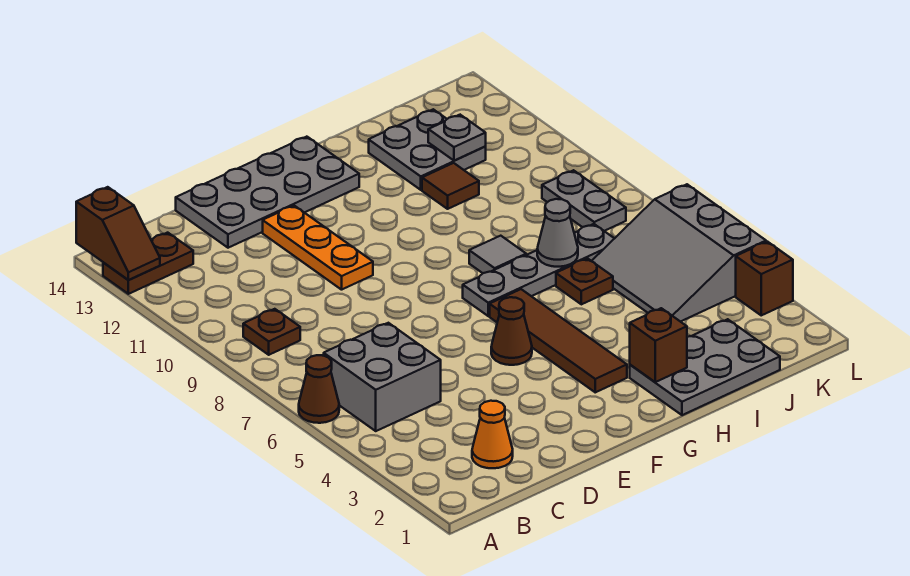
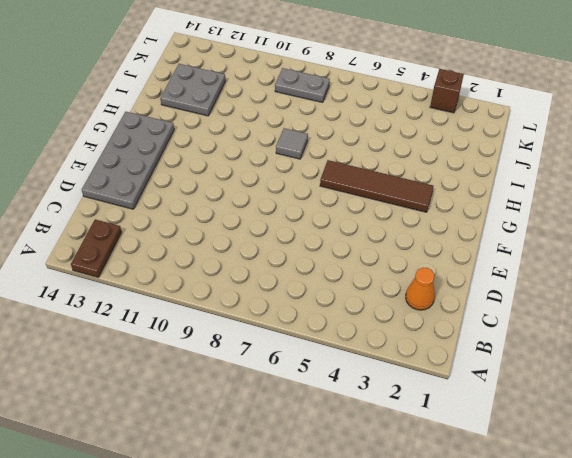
none -> brown 1x1 cone [299,355,339,423]
none -> grey 2x2 brick [324,323,441,431]
none -> brown 1x1 plate [243,309,300,355]

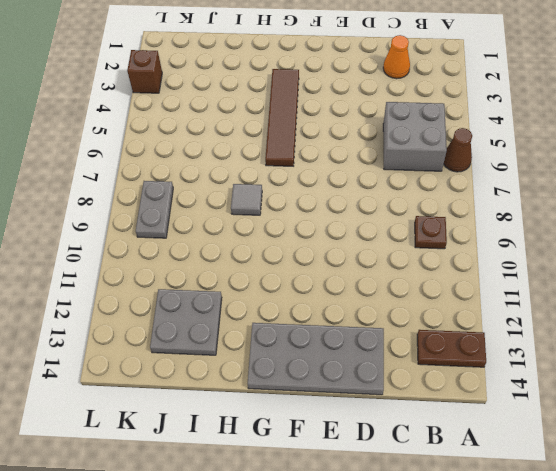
none -> orange 1x3 plate [263,206,373,290]
none -> brown 1x1 cone [491,297,532,365]
none -> grey 1x4 plate [463,224,615,316]

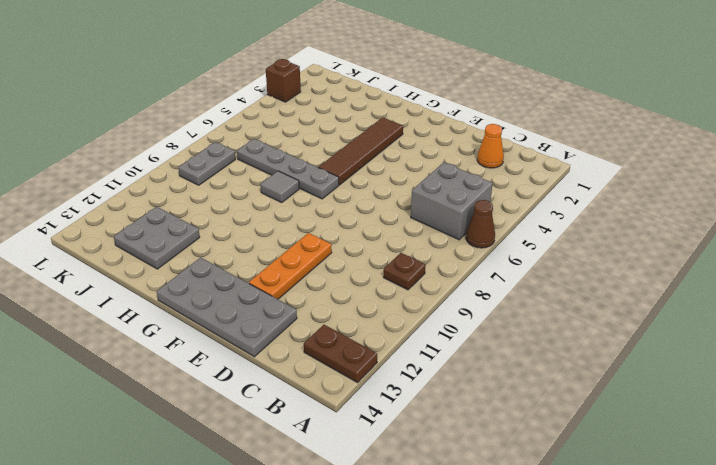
none -> brown 1x1 cone [491,297,532,365]
none -> grey 2x3 plate [630,319,780,415]
none -> brown 1x1 plate [556,258,613,304]

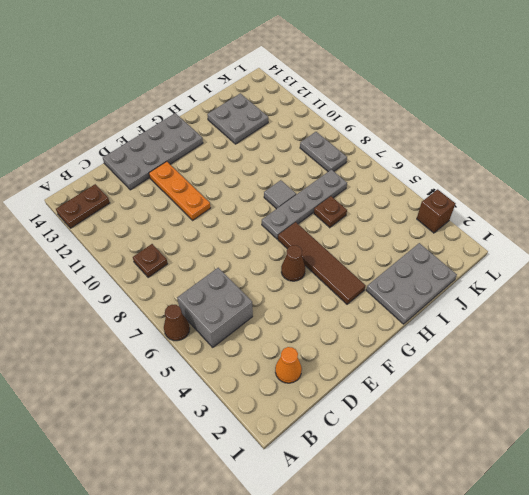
none -> brown 1x1 tile [422,163,479,209]
none -> grey 3x3 slope [592,184,766,322]
none -> brown 1x2 slope [76,187,160,280]

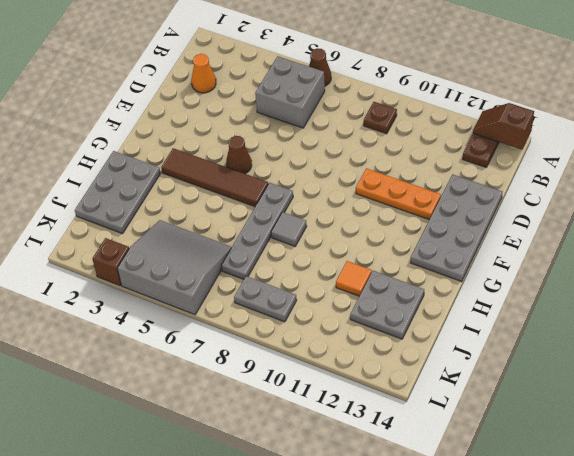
orange 1x1 tile [336,261,372,296] -> brown 1x1 tile [422,163,479,209]
none -> brown 1x1 plate [556,258,613,304]
none -> brown 1x1 brick [630,308,687,382]
none -> grey 1x1 cone [537,199,578,267]

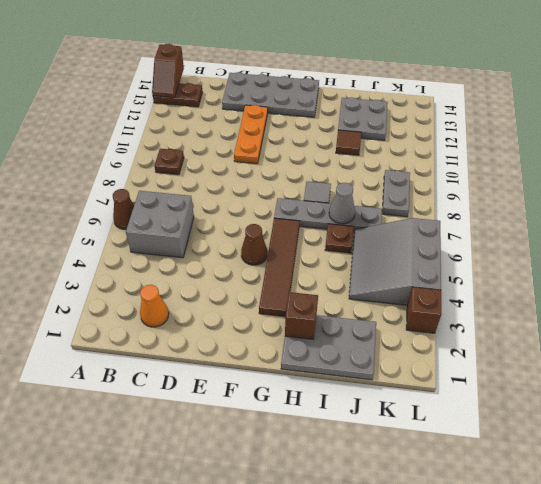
none -> grey 1x1 plate [428,115,486,161]

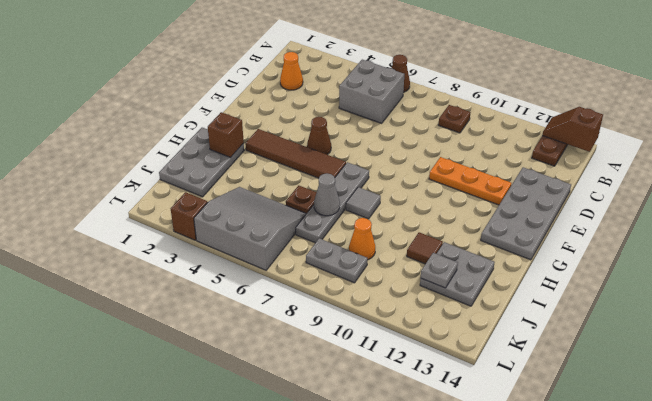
orange 1x1 cone [349,218,375,260] -> none

